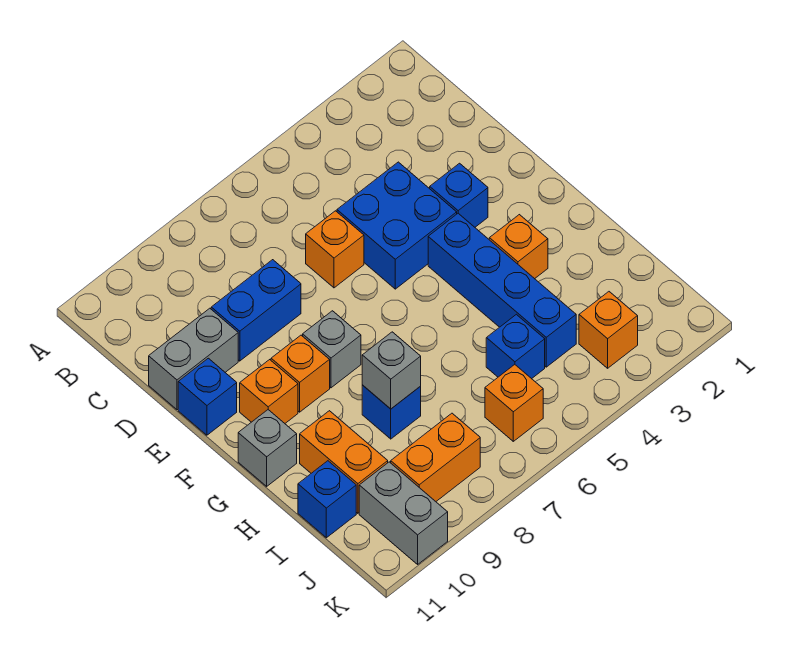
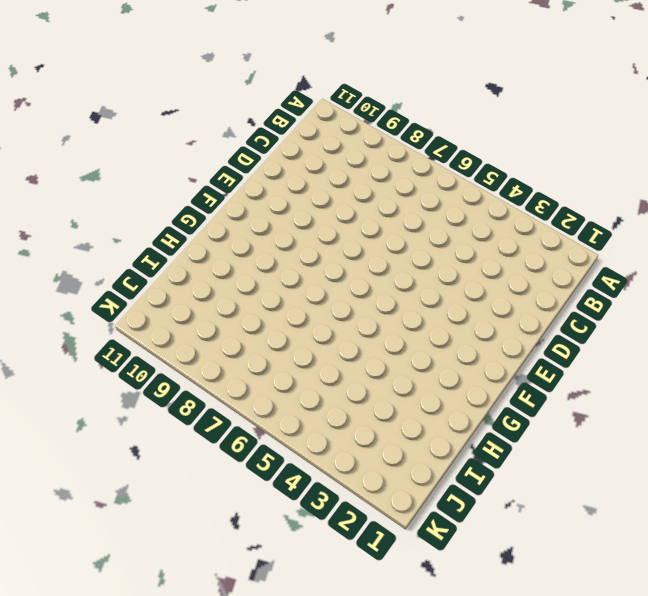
none -> blue 2x2 brick [337,162,457,289]
none -> orange 1x1 brick [306,211,364,288]
none -> blue 1x2 brick [211,260,301,361]

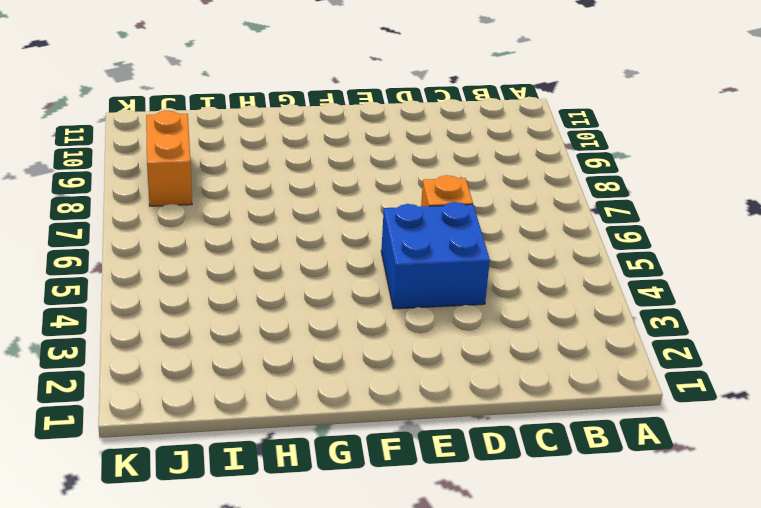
none -> blue 1x2 brick [211,260,301,361]
none -> grey 1x2 brick [149,308,238,410]
none -> blue 1x1 brick [430,163,488,227]

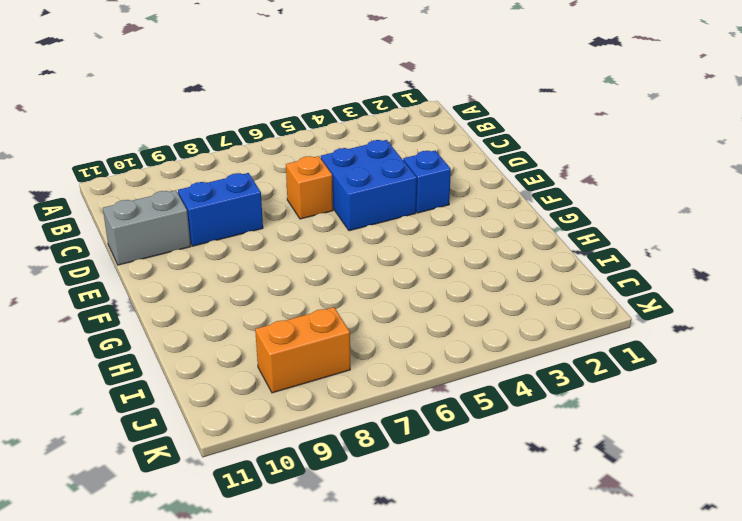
none -> blue 1x1 brick [178,358,237,435]
none -> blue 1x4 brick [428,213,576,367]
none -> grey 1x1 brick [303,311,361,388]

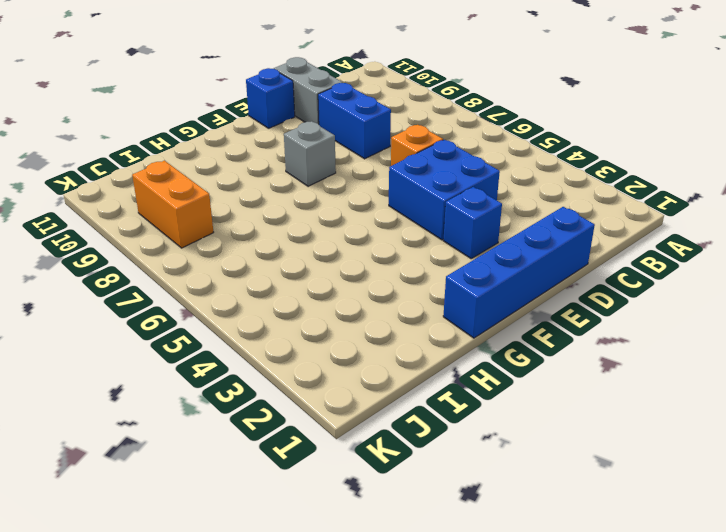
blue 1x4 brick [443,207,595,338] -> blue 1x4 brick moved to [428,213,576,367]
none -> orange 1x1 brick [271,335,330,412]
none -> orange 1x1 brick [240,360,298,423]
none -> orange 1x1 brick [489,215,548,279]

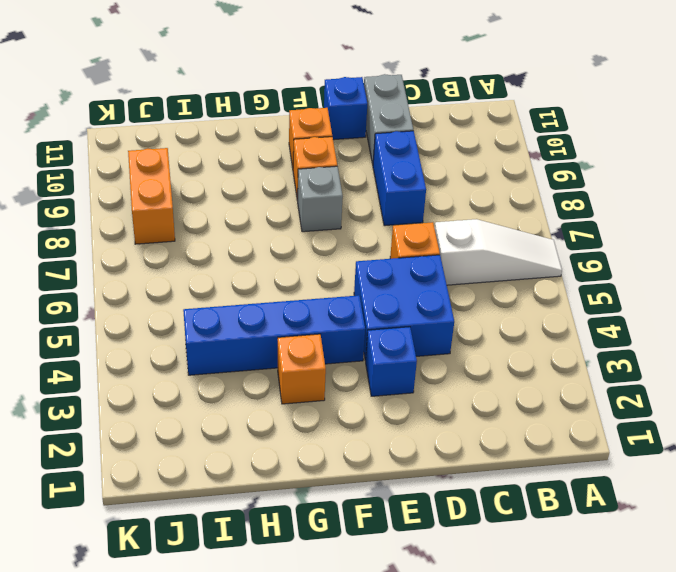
white 1x3 slope [435,219,562,285] -> none
none -> grey 1x1 brick [238,410,297,486]
none -> blue 1x1 brick [362,385,421,439]
none -> orange 1x2 brick [300,411,388,513]

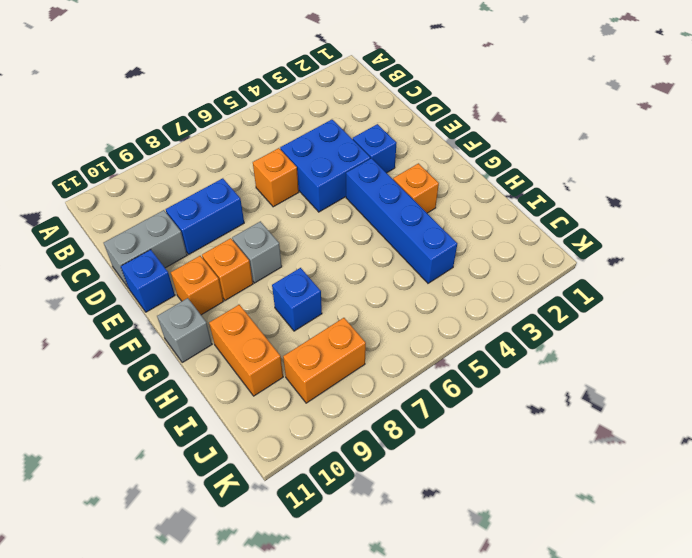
none -> blue 1x1 brick [486,314,545,379]
none -> blue 1x1 brick [298,461,356,538]
none -> orange 1x1 brick [579,292,638,368]

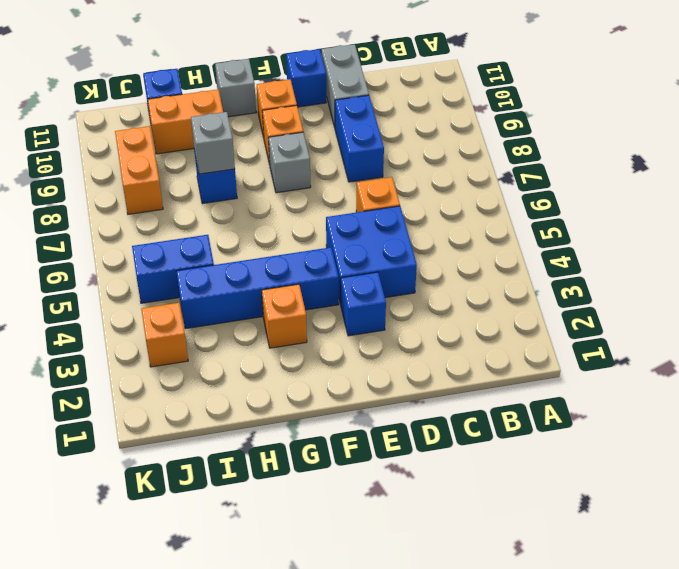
blue 1x2 brick [132,235,214,303] -> blue 1x1 brick [486,314,545,379]
none -> orange 1x1 brick [485,365,543,441]
none -> grey 1x2 brick [359,462,448,564]

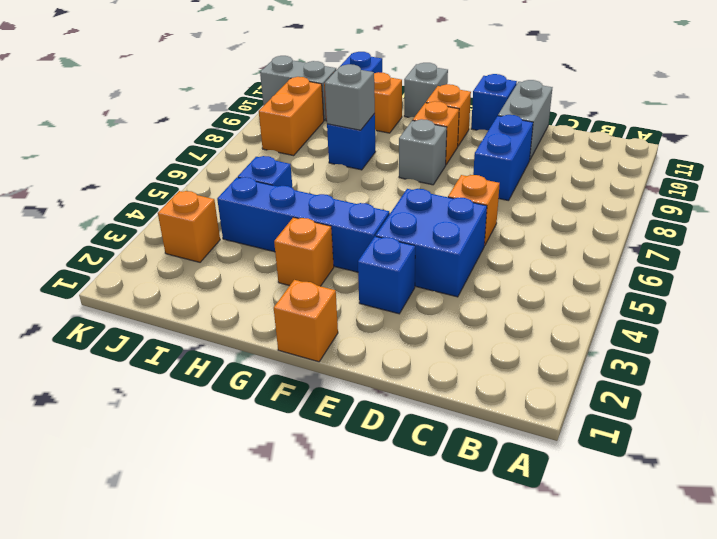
orange 1x1 brick [274,280,338,362] -> orange 1x1 brick moved to [485,365,543,441]

